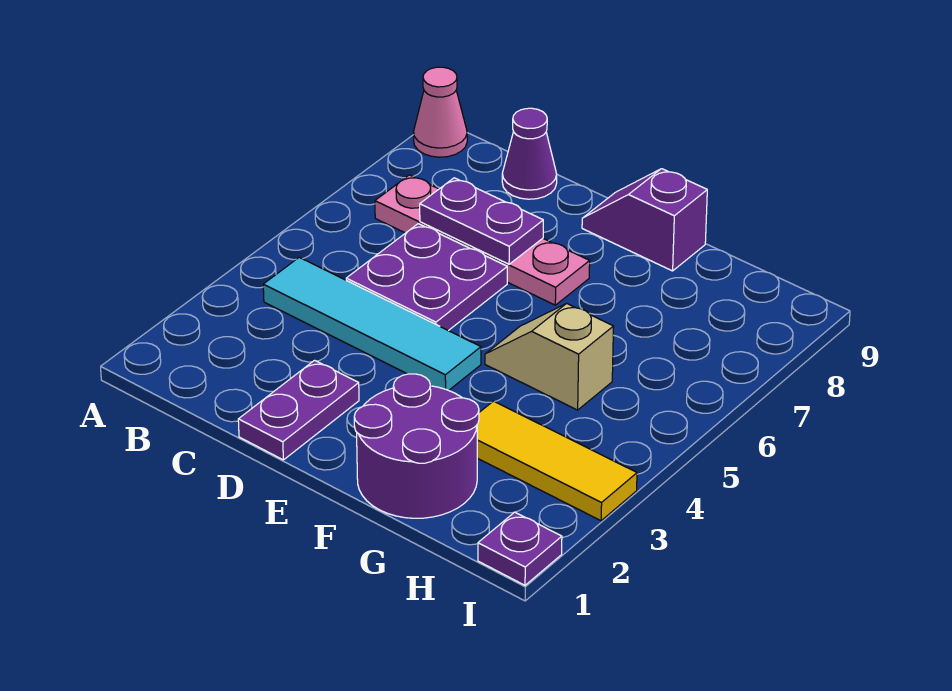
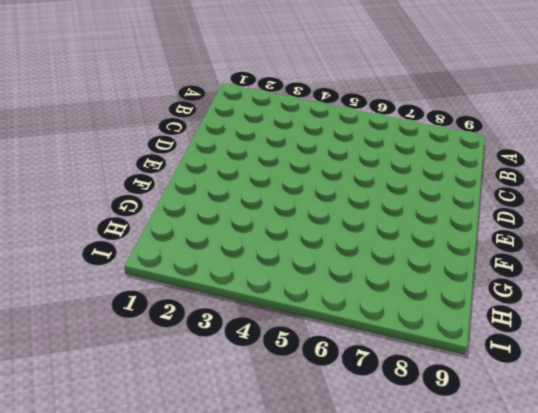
none -> pink 1x1 cone [414,67,467,157]
none -> cyan 1x4 tile [263,257,481,390]
none -> pink 1x4 plate [375,175,590,305]

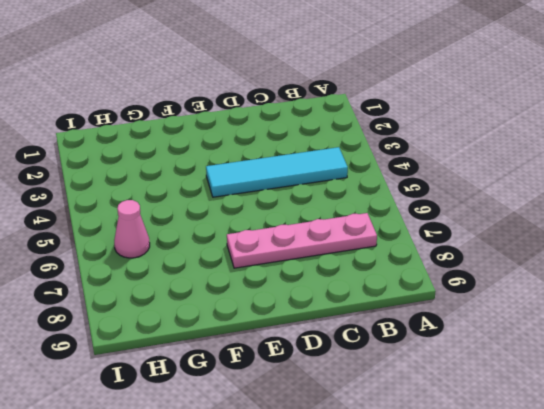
pink 1x1 cone [114,200,150,258] -> pink 1x1 cone moved to [414,67,467,157]
none -> purple 2x2 plate [346,224,507,331]
none -> purple 1x1 cone [502,108,557,199]
none -> purple 1x2 plate [238,360,359,460]

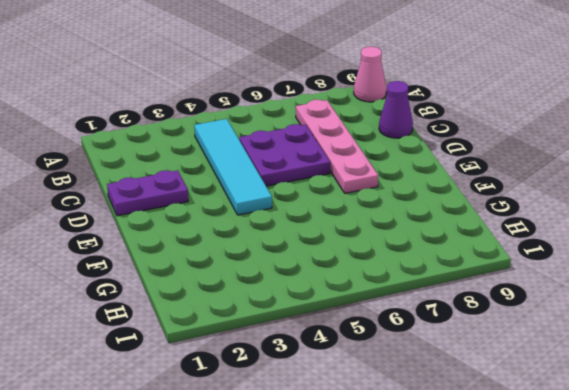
none -> purple 1x2 slope [582,169,707,271]
none -> purple 2x2 round brick [354,374,479,518]
none -> tan 1x2 slope [485,303,614,410]

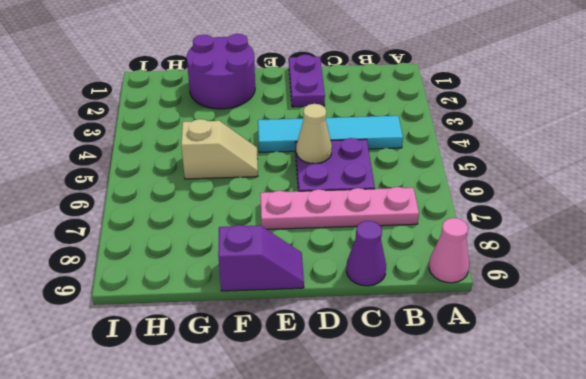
tan 1x1 cone [296,104,332,164] -> none
none -> yellow 1x3 tile [477,401,637,521]
none -> purple 1x1 plate [478,512,562,585]
none -> purple 1x2 plate [420,178,543,264]

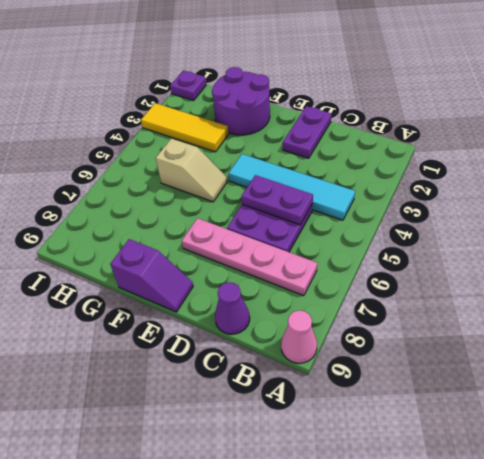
purple 1x2 plate [241,175,313,225] -> purple 1x2 plate moved to [420,178,543,264]

